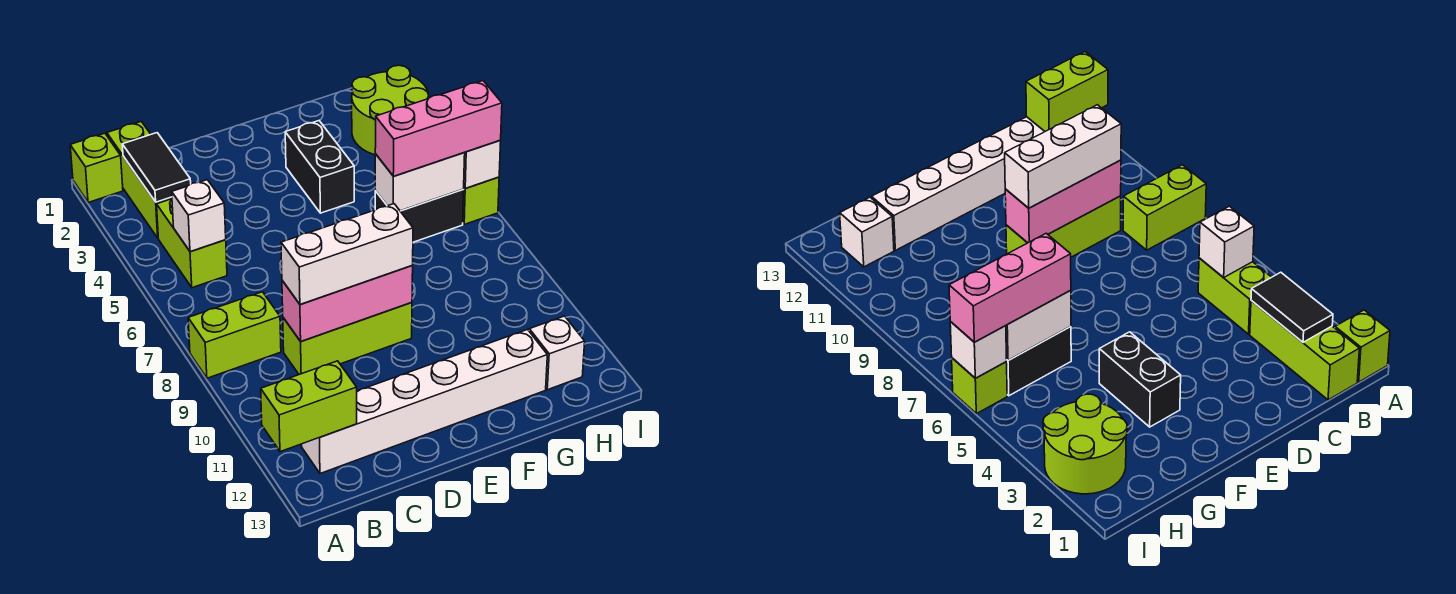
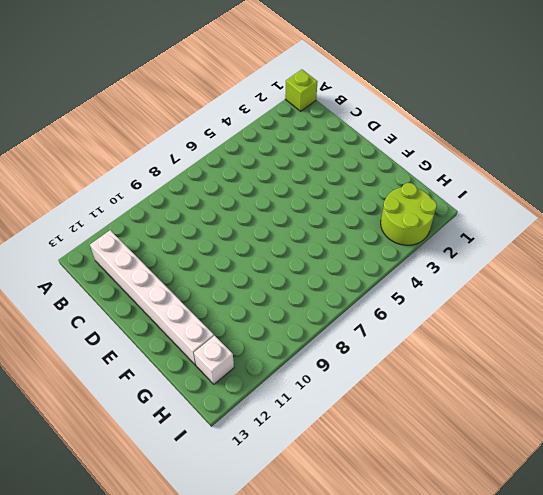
none -> lime 1x2 brick [188,292,281,378]
none -> lime 1x3 brick [107,122,172,238]
none -> lime 1x2 brick [157,199,227,288]

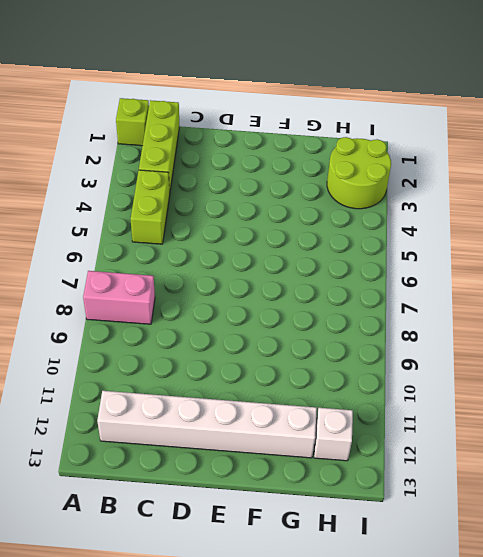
pink 1x2 brick [83,271,155,324] -> lime 1x2 brick [188,292,281,378]
none -> lime 1x3 brick [283,303,412,374]
none -> black 1x2 brick [285,121,354,213]
none -> black 1x2 brick [375,189,464,242]

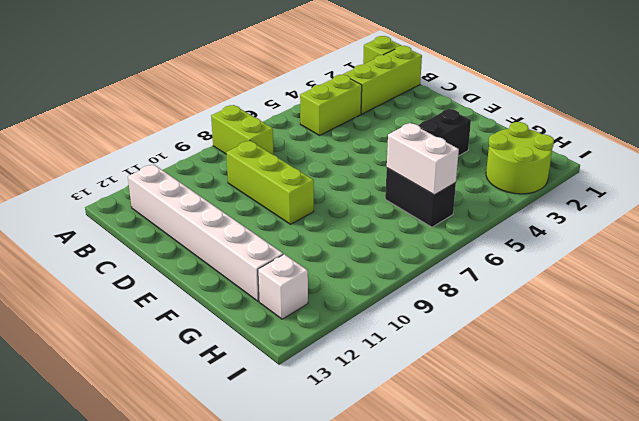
none -> lime 1x1 brick [463,177,499,224]
none -> lime 1x2 brick [261,361,357,452]
none -> black 1x2 tile [122,133,191,202]

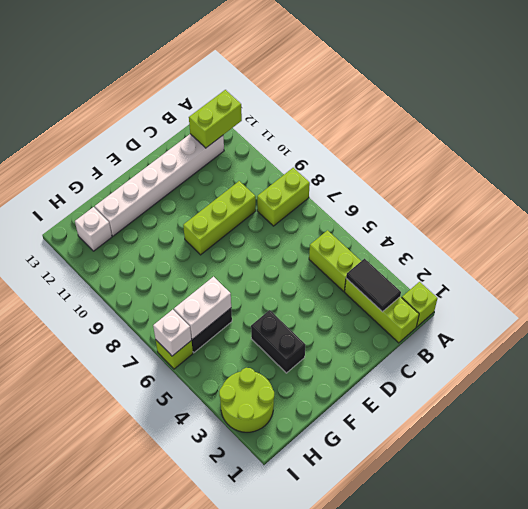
none -> white 1x1 brick [172,180,226,252]
none -> pink 1x3 brick [282,266,413,341]
none -> white 1x3 brick [281,204,413,305]

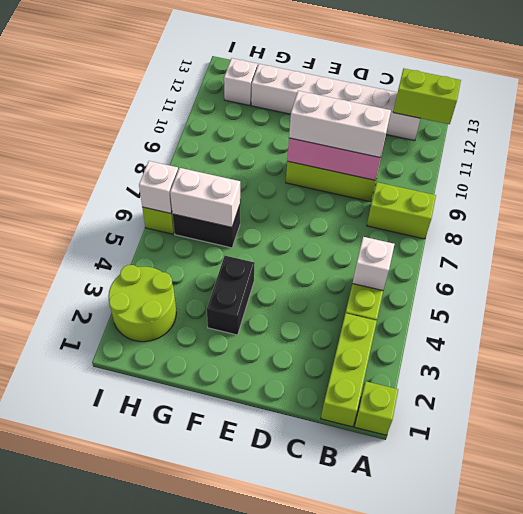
none -> black 1x2 tile [122,133,191,202]
none -> pink 1x3 brick [375,81,502,176]

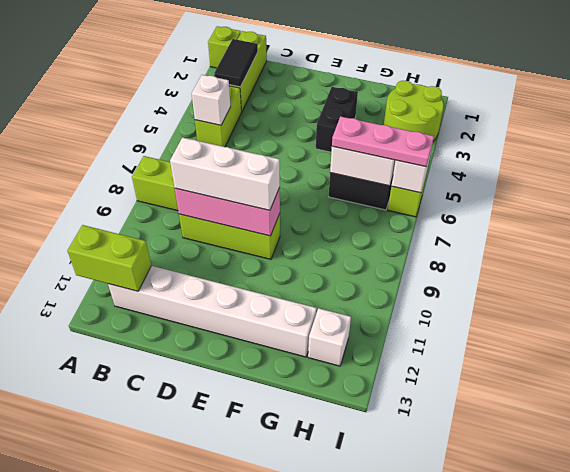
pink 1x3 plate [332,116,434,167] -> pink 1x3 brick [375,81,502,176]

